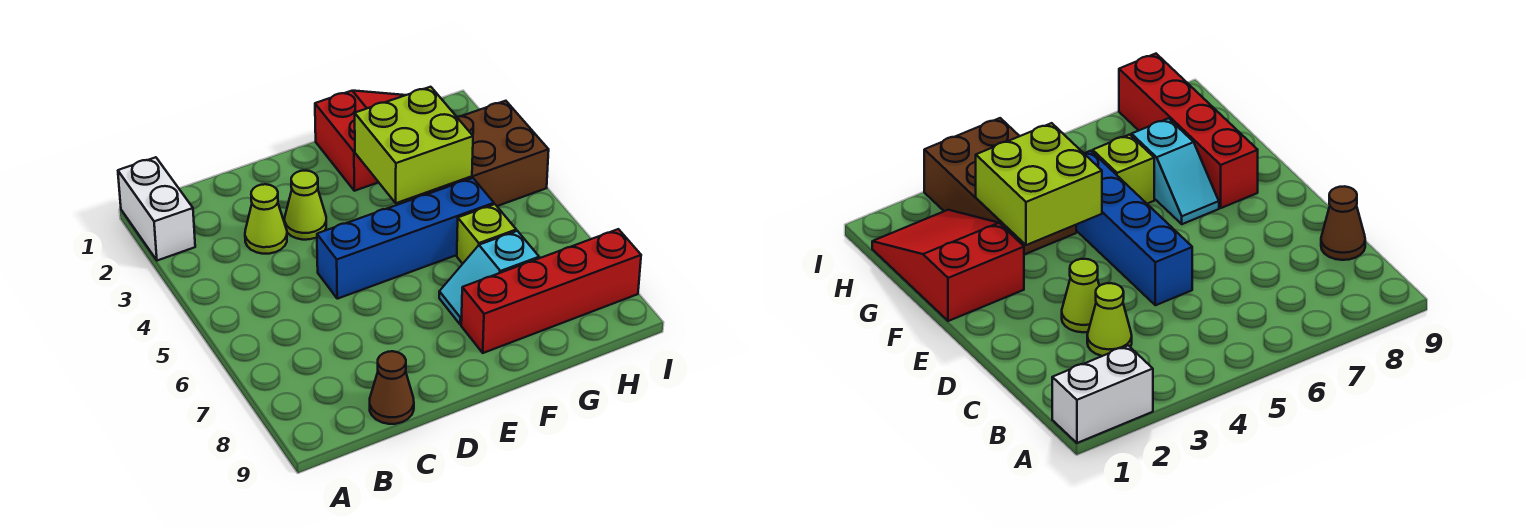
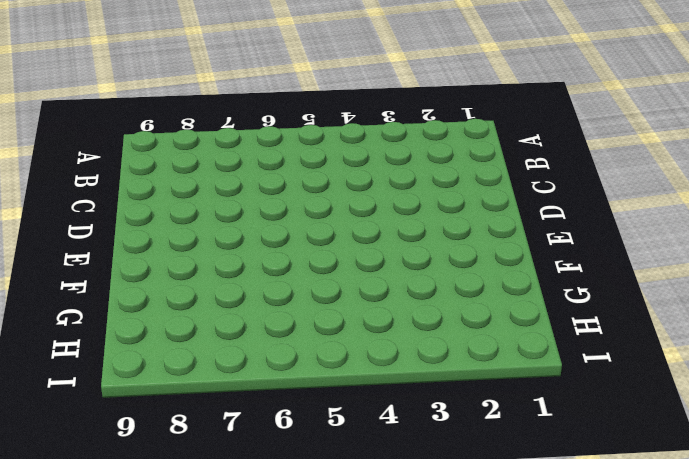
none -> white 1x2 brick [118,157,195,261]
none -> lime 1x1 cone [245,184,287,254]

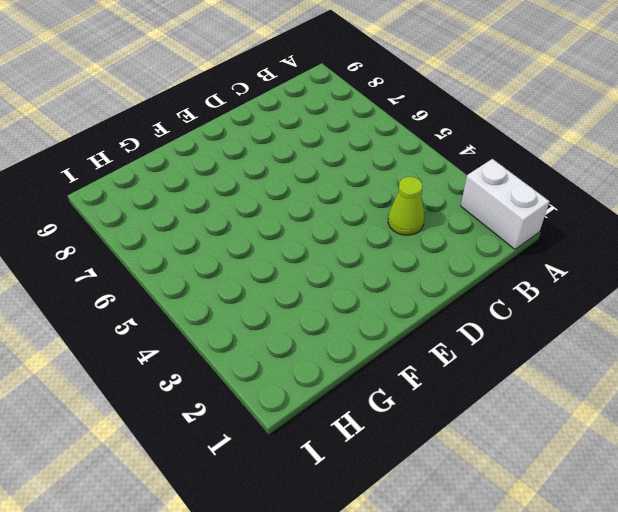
none -> brown 1x1 cone [370,351,414,424]
none -> lime 1x1 cone [285,171,326,240]

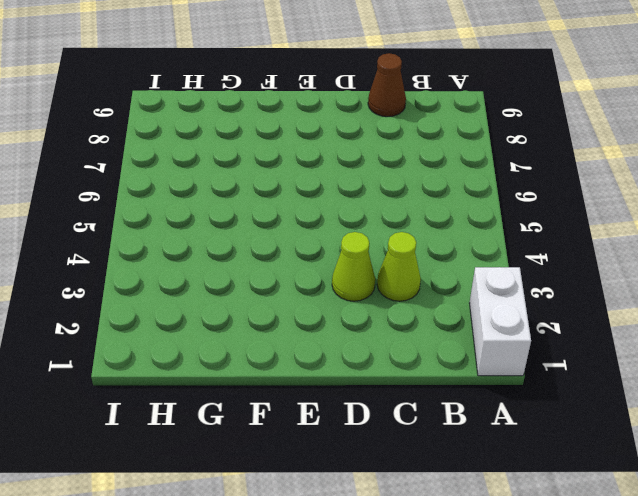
none -> blue 1x4 brick [317,178,494,299]
none -> red 2x3 slope [315,91,405,191]

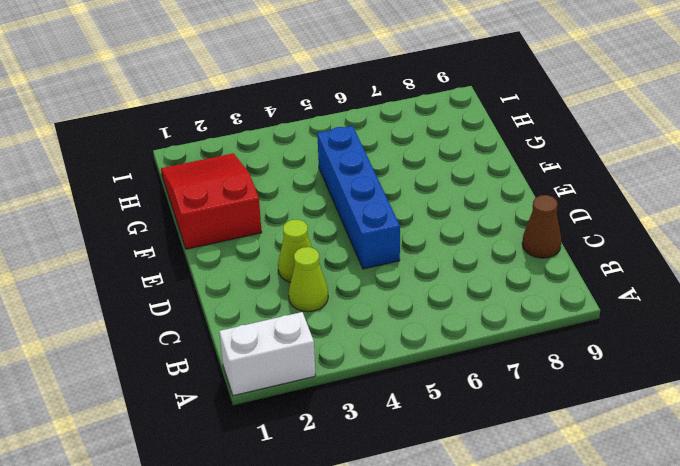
none -> cyan 1x2 slope [439,231,539,325]
none -> red 1x4 brick [461,229,641,353]

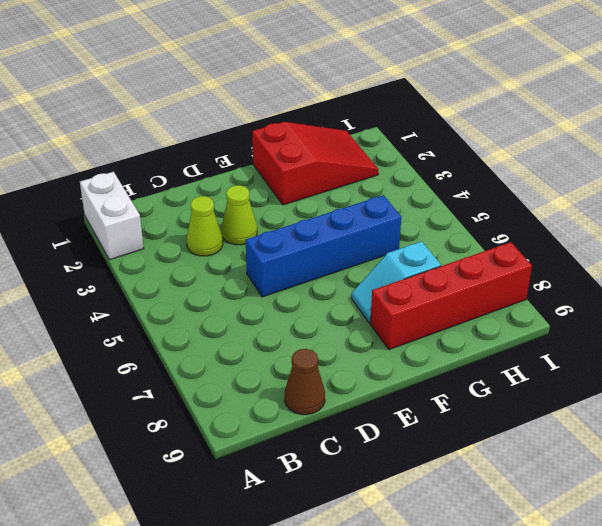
none -> brown 2x3 brick [410,101,549,206]
none -> lime 1x1 brick [457,204,516,264]

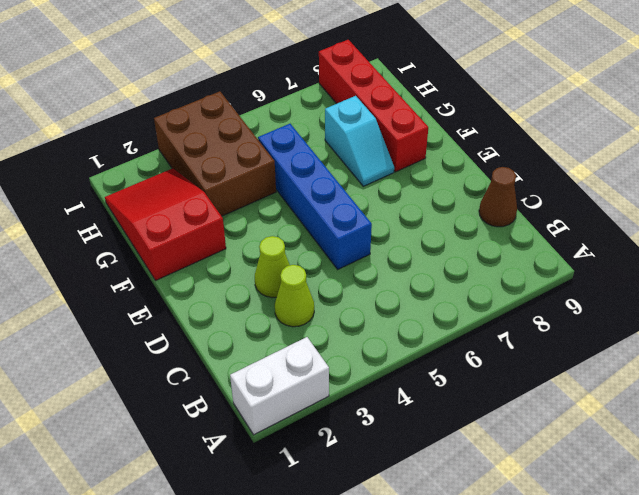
none -> lime 1x1 brick [457,204,516,264]
none -> lime 2x2 brick [355,87,473,203]

